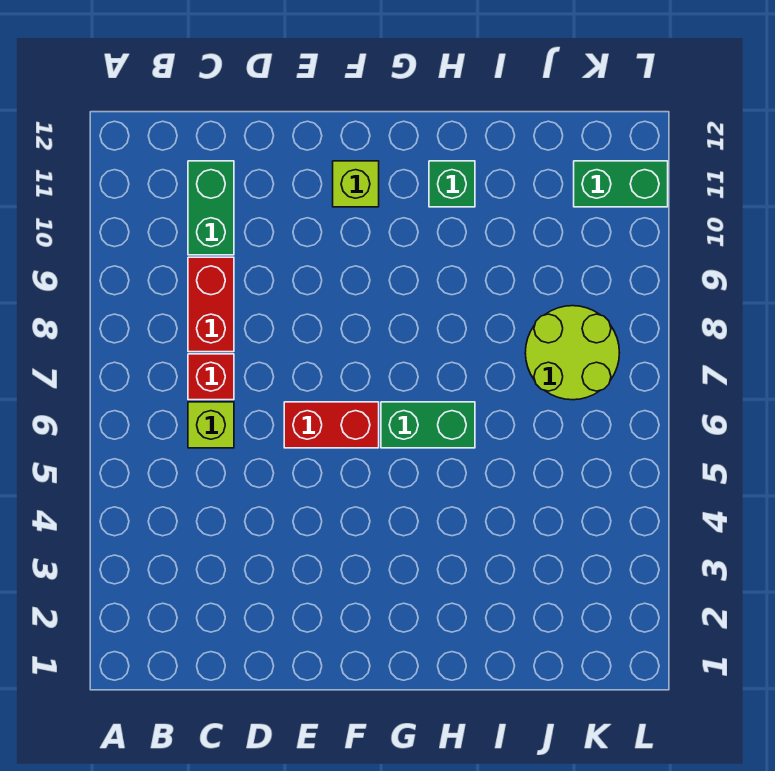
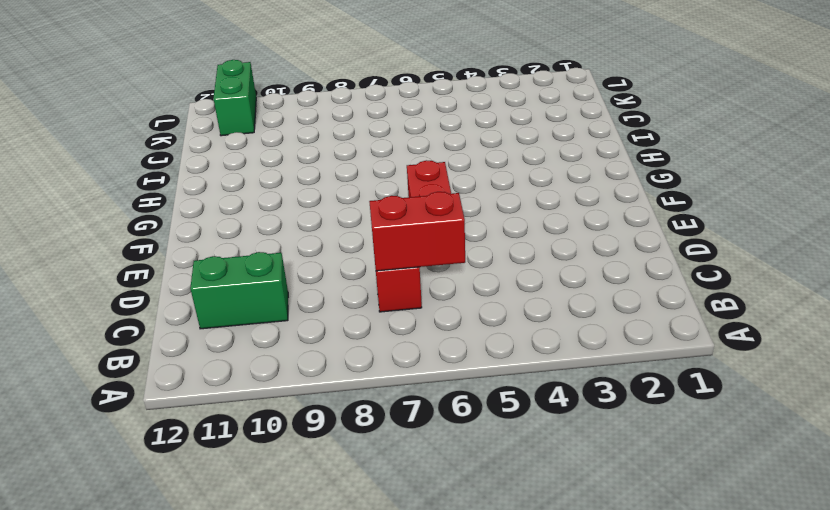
red 1x2 brick [369,192,465,271] -> red 1x2 brick moved to [188,257,234,352]
none -> lime 1x1 brick [188,402,234,448]
none -> lime 1x1 brick [333,161,379,207]

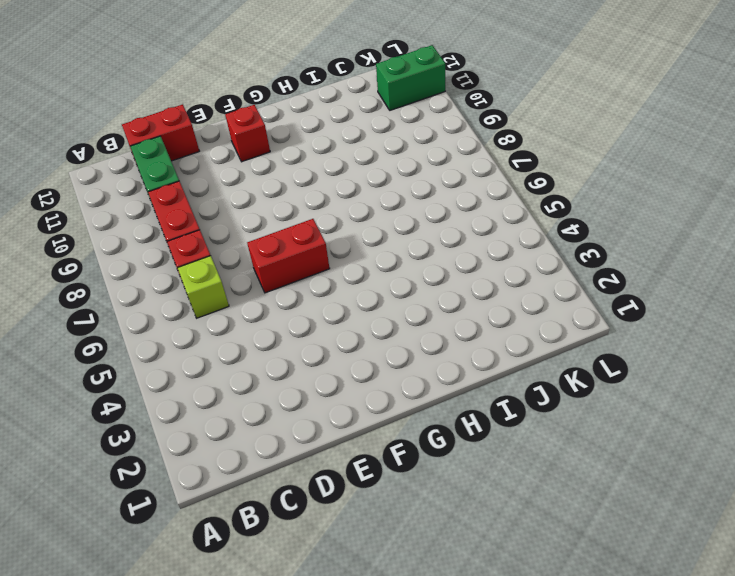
red 1x2 brick [122,104,199,161] -> none
red 1x1 brick [225,105,270,162] -> lime 1x1 brick [333,161,379,207]
none -> green 1x2 brick [381,402,475,448]
none -> green 1x1 brick [429,161,475,207]

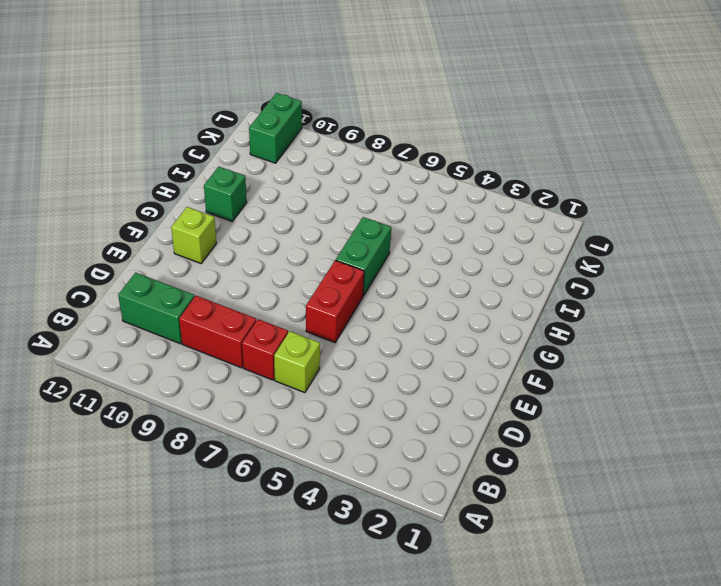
none -> lime 2x2 round brick [525,306,619,400]

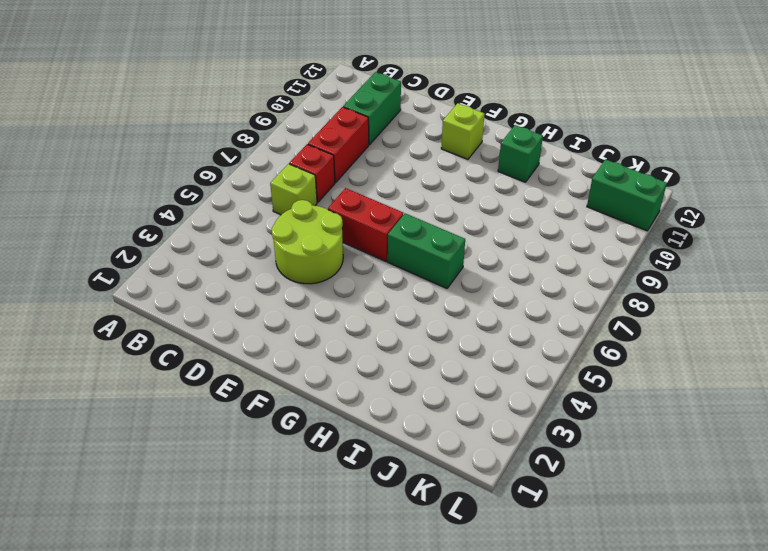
lime 2x2 round brick [271,200,343,284] -> lime 2x2 round brick moved to [525,306,619,400]

